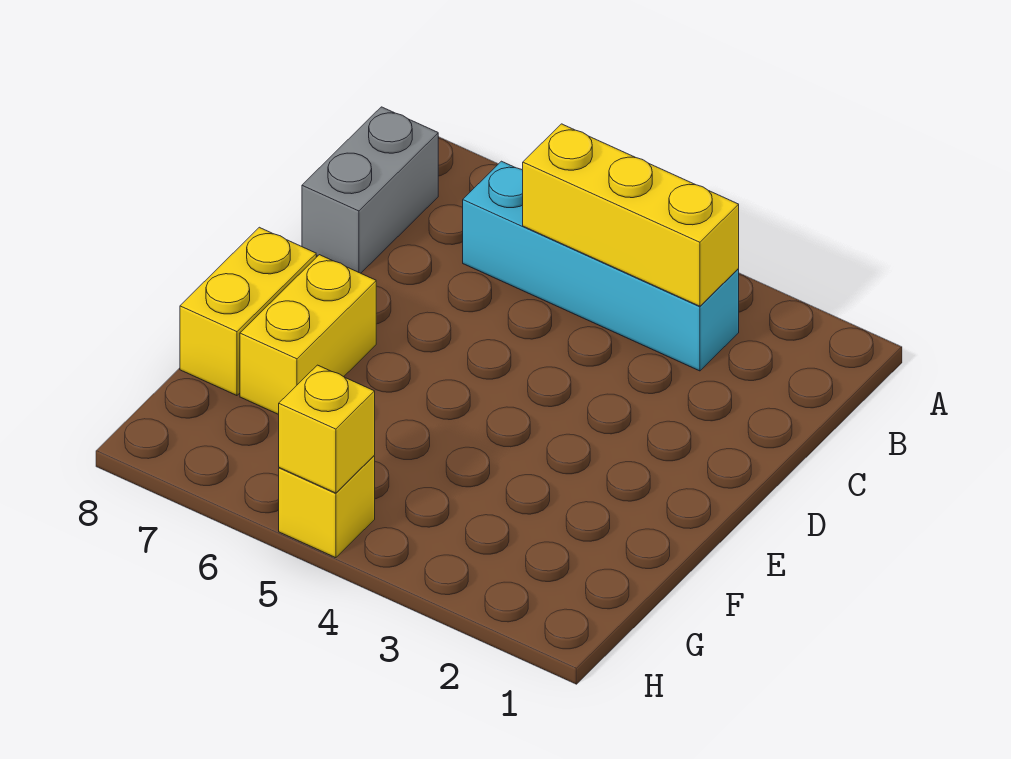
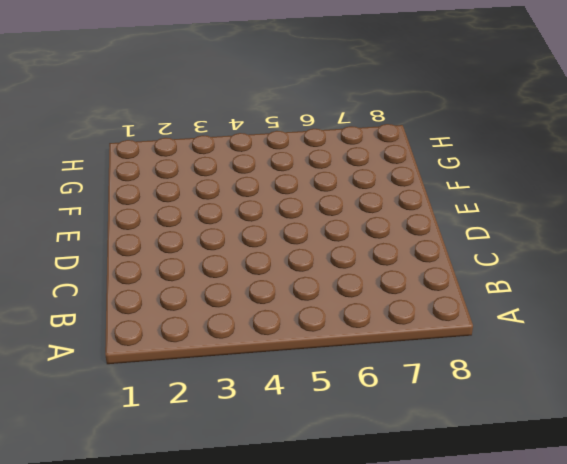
none -> cyan 1x4 brick [463,161,739,371]
none -> grey 1x2 brick [302,107,438,273]

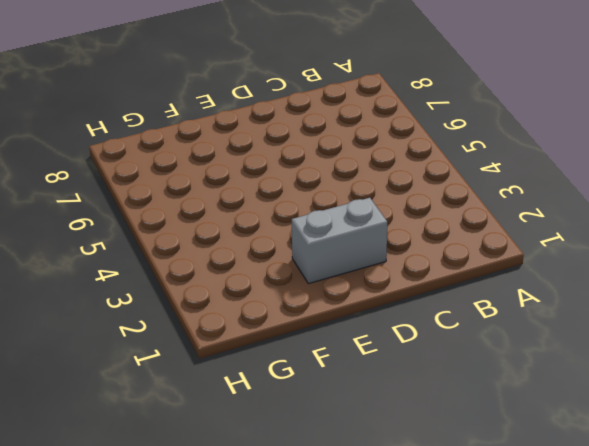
grey 1x2 brick [292,198,387,284] -> grey 1x2 brick moved to [302,107,438,273]
none -> cyan 1x4 brick [463,161,739,371]
none -> yellow 1x2 brick [240,255,376,415]

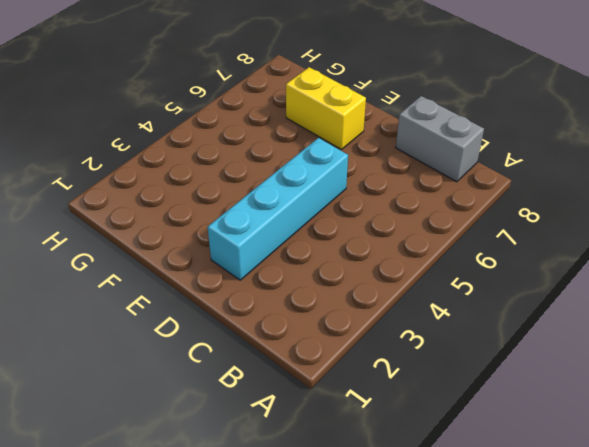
cyan 1x4 brick [208,138,348,280] -> cyan 1x4 brick moved to [463,161,739,371]
none -> yellow 1x2 brick [180,227,316,396]
none -> yellow 1x1 brick [279,456,375,558]

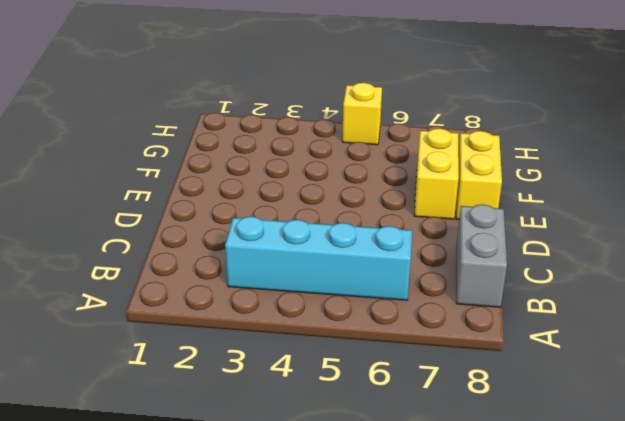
none -> yellow 1x3 brick [523,124,739,306]
none -> yellow 1x1 brick [279,365,375,493]

